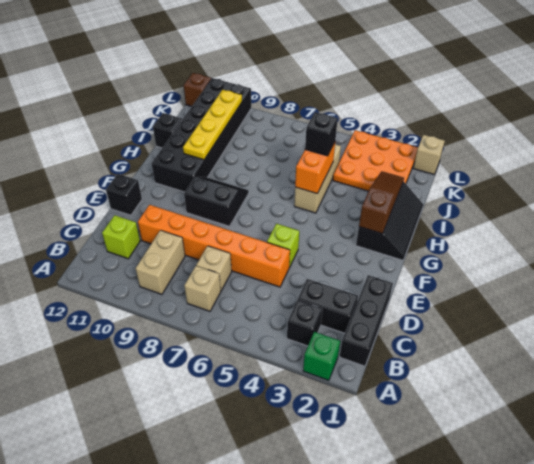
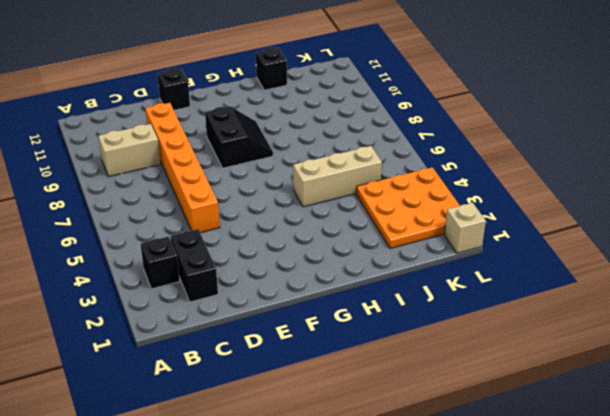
none -> green 1x1 brick [303,332,340,380]
none -> black 1x3 brick [340,275,393,366]
none -> tan 1x1 brick [184,266,221,311]

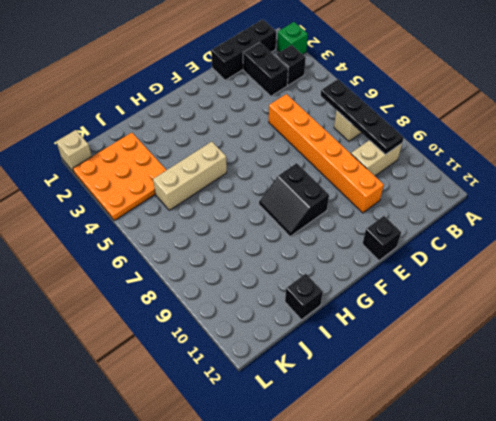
black 1x4 plate [321,79,404,154] -> none
none -> tan 1x1 brick [196,246,232,290]
none -> lime 1x1 brick [102,215,140,259]
none -> lime 1x1 brick [267,224,299,267]

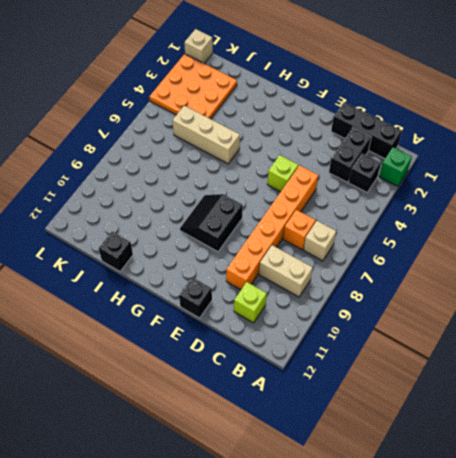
orange 1x1 brick [283,210,316,250] -> tan 1x1 brick [196,246,232,290]
none -> black 2x3 slope [356,182,423,260]
none -> black 2x6 brick [151,78,251,192]
none -> brown 1x1 brick [184,73,211,106]

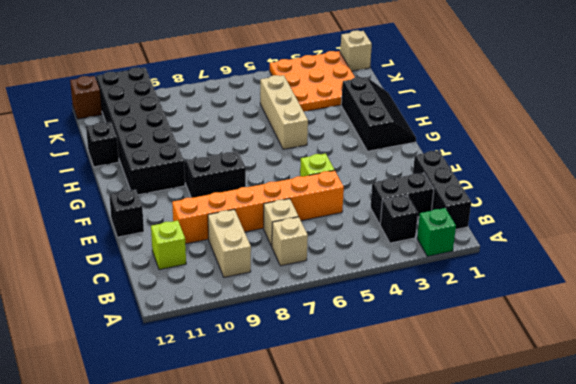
none -> brown 1x3 slope [359,171,404,234]
none -> orange 1x2 brick [295,142,335,194]
none -> yellow 1x4 plate [183,90,242,160]

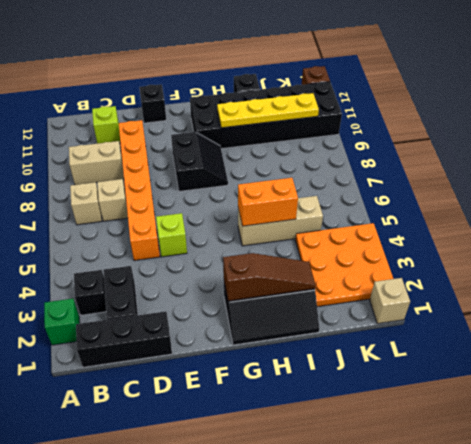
none -> black 1x1 brick [305,112,338,156]

